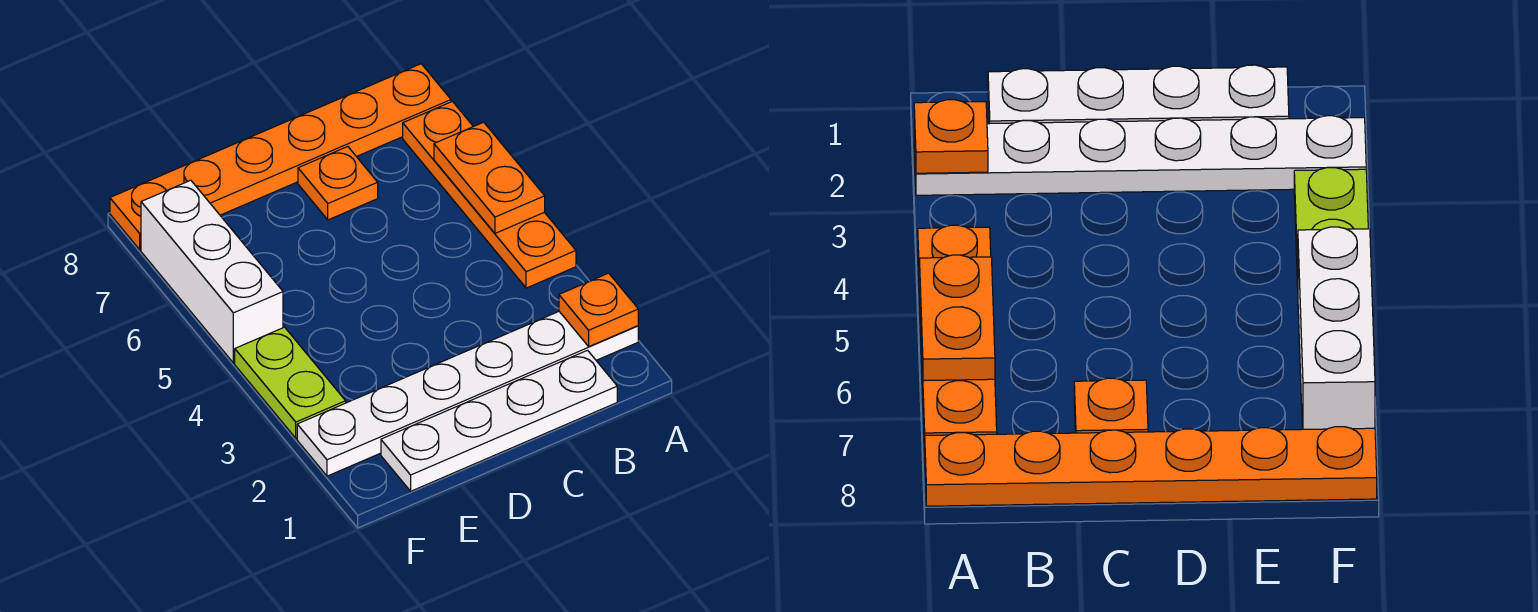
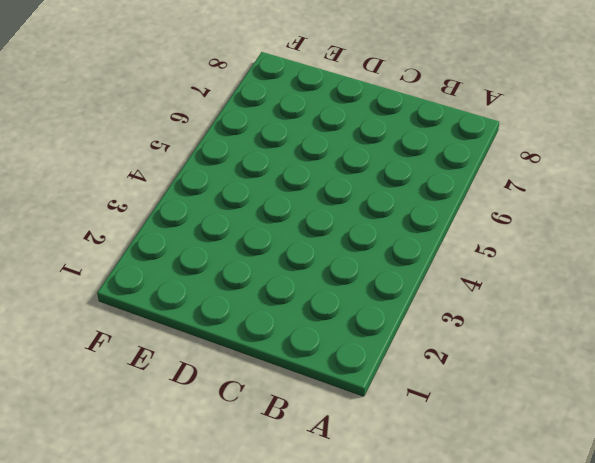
none -> white 1x6 plate [297,312,638,476]
none -> orange 1x4 plate [403,101,576,288]

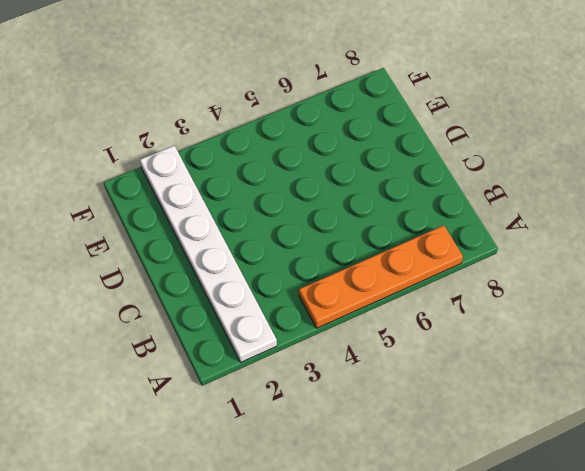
none -> orange 1x6 plate [110,64,451,250]
none -> white 1x4 plate [381,350,617,491]

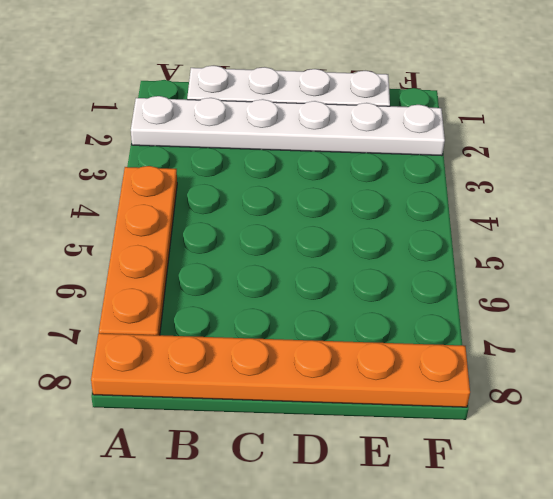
none -> orange 1x1 plate [298,147,378,220]
none -> lime 1x2 plate [235,327,346,438]

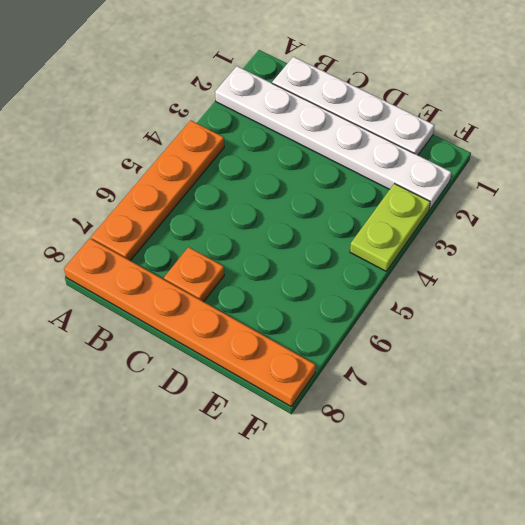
none -> white 1x3 brick [141,180,283,363]
none -> orange 1x1 plate [559,273,638,346]

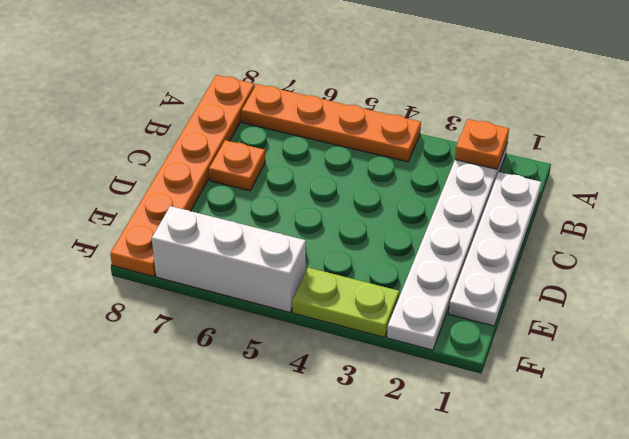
none -> orange 1x2 plate [434,122,545,233]

